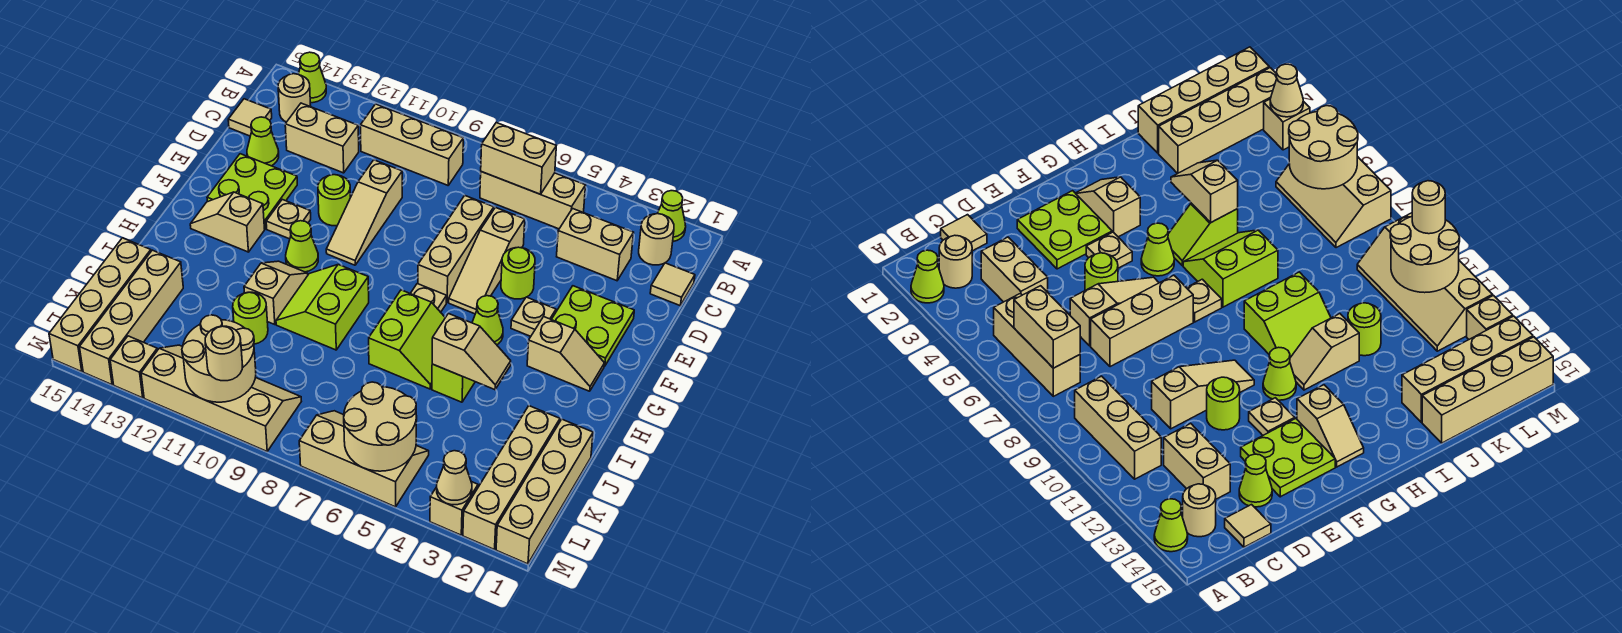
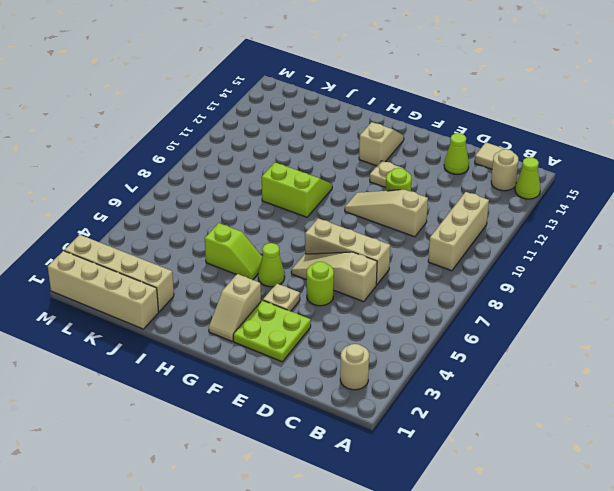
none -> lime 1x1 cone [657,191,686,241]
none -> tan 1x3 brick [480,172,586,229]
none -> tan 1x1 tile [650,263,695,306]
none -> tan 1x2 brick [557,209,634,281]

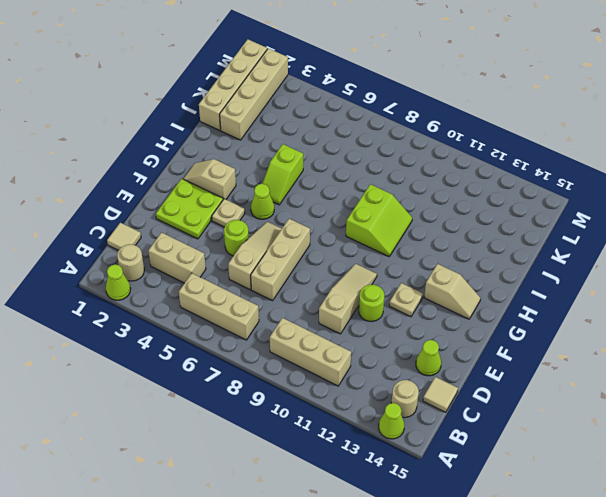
none -> tan 1x2 brick [285,103,359,173]
none -> lime 2x2 plate [207,154,297,229]
none -> tan 1x1 plate [410,284,447,312]
none -> lime 1x1 cone [286,221,318,272]

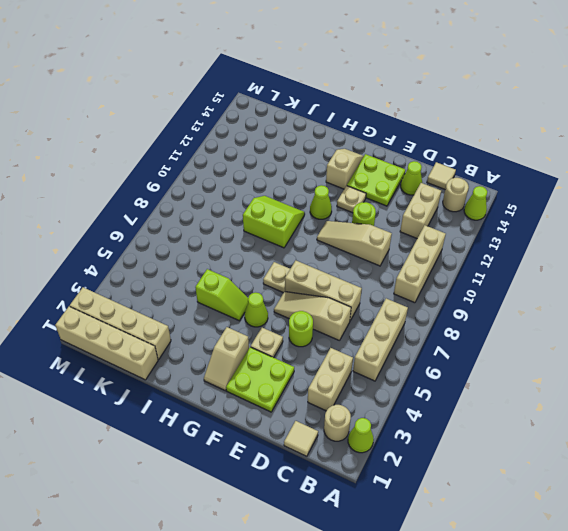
none -> lime 2x2 slope [369,290,445,389]
none -> tan 1x2 slope [244,261,308,325]
none -> lime 1x1 round brick [233,292,268,344]
none -> tan 1x4 brick [80,250,183,385]

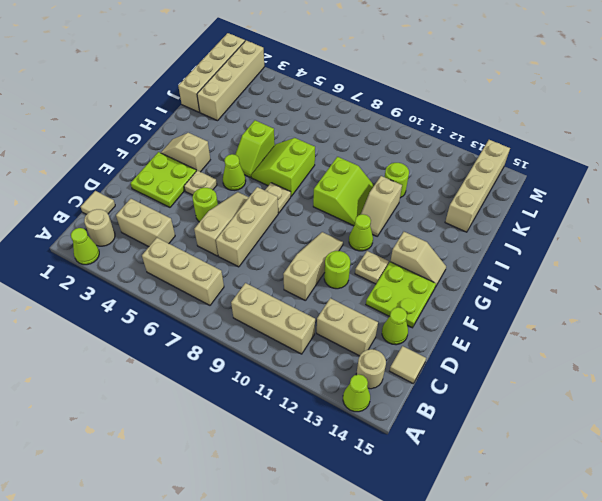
none -> tan 1x4 brick [49,238,151,372]
none -> tan 2x3 slope [299,411,429,507]
none -> tan 2x4 slope [141,345,301,451]
none -> tan 1x1 brick [430,482,478,535]

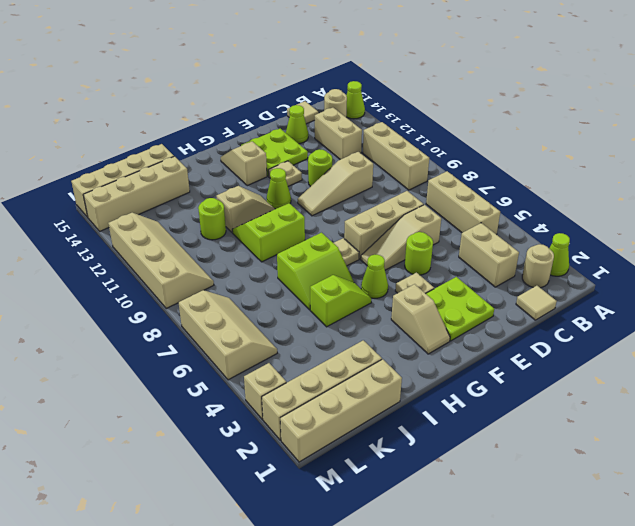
none -> tan 1x1 brick [110,336,157,398]
none -> tan 1x2 brick [481,123,556,194]
none -> tan 1x2 slope [432,314,511,390]
none -> tan 2x2 round brick [344,382,417,471]

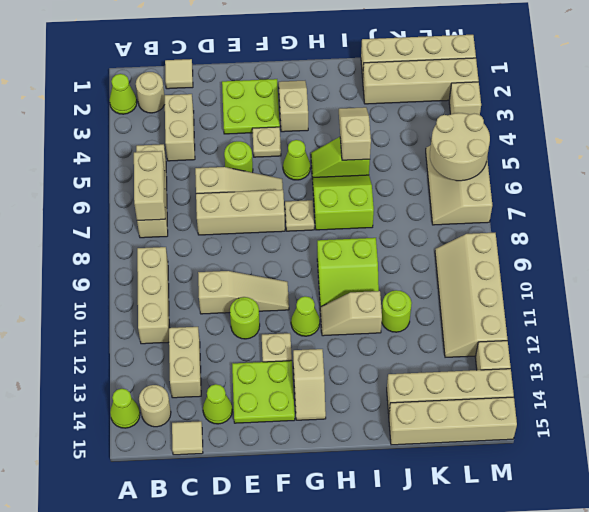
none -> tan 2x2 round brick [182,315,256,402]
none -> tan 1x1 cone [437,451,472,505]
none -> tan 1x1 round brick [205,326,242,381]

